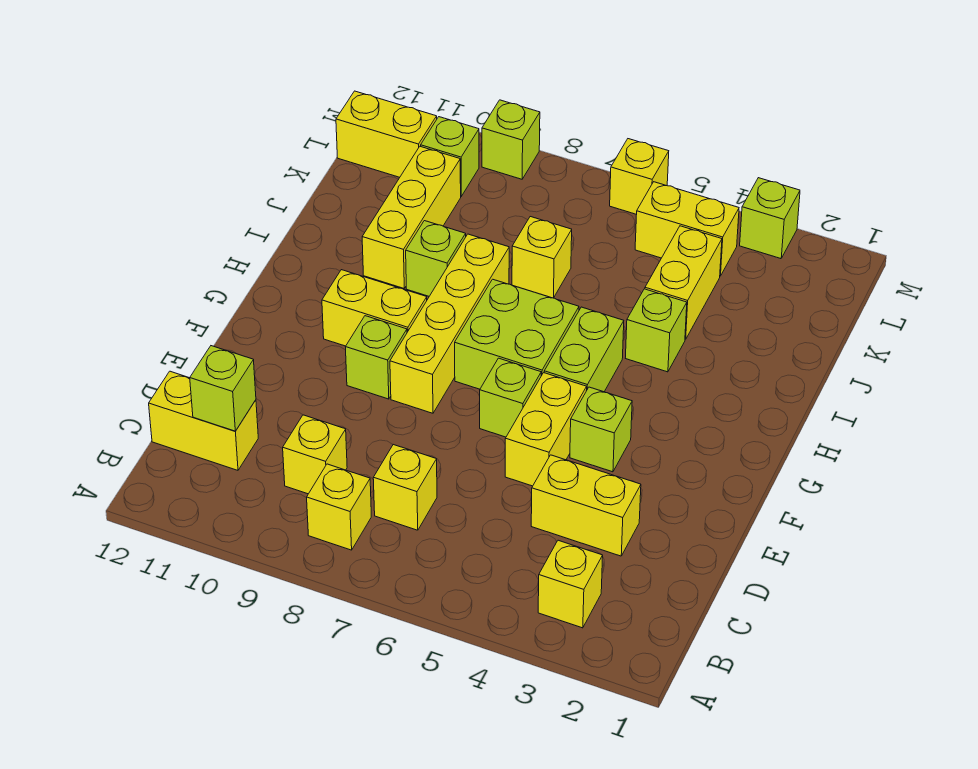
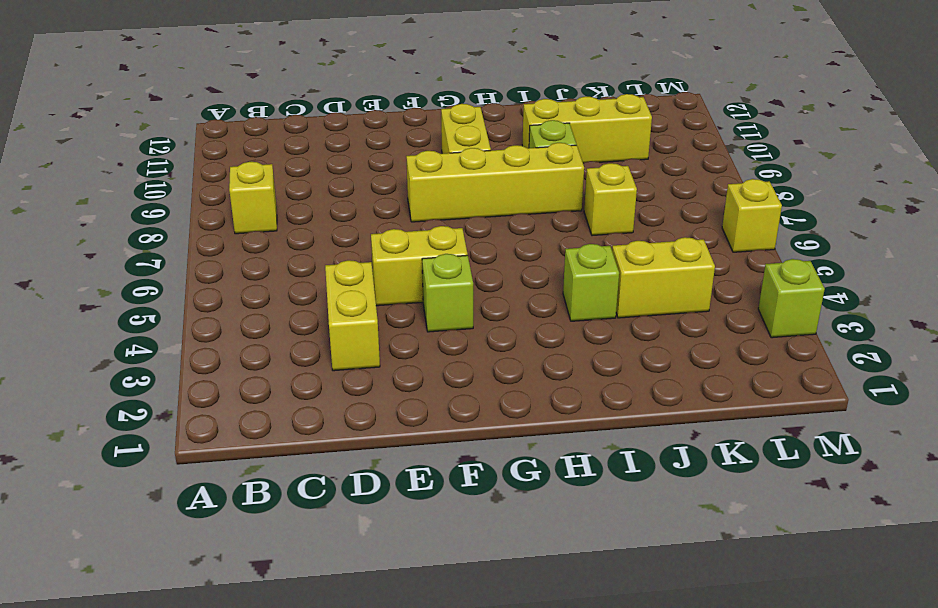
none -> yellow 1x1 brick [538,540,603,628]
none -> yellow 1x1 brick [373,445,437,530]
none -> yellow 1x1 brick [283,415,347,494]

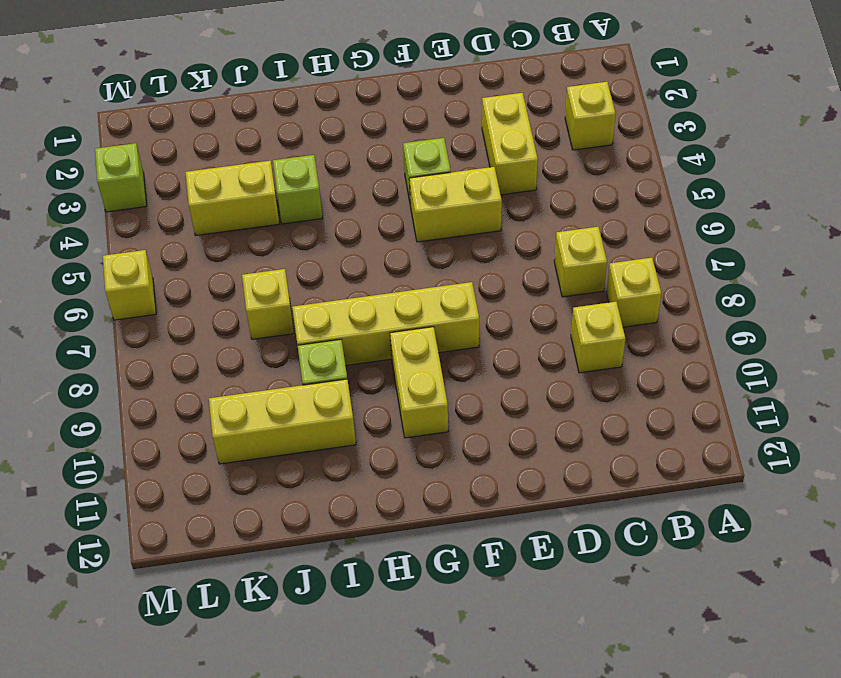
none -> yellow 1x2 brick [149,371,258,470]
none -> lime 1x1 brick [480,358,541,437]
none -> lime 1x1 brick [346,316,407,399]

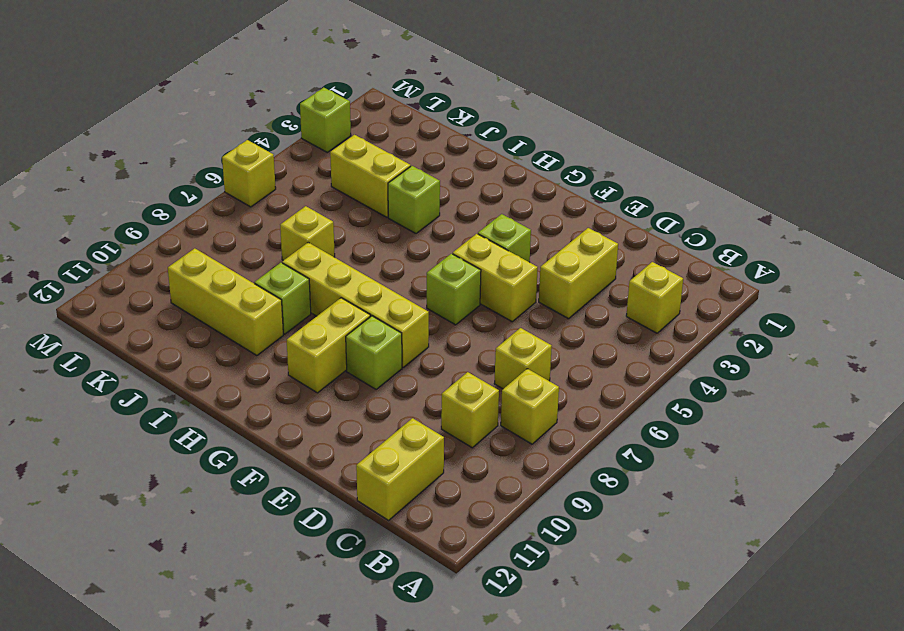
none -> lime 1x2 brick [544,307,624,392]
none -> lime 2x2 brick [455,279,579,389]
none -> yellow 1x2 brick [635,182,739,276]

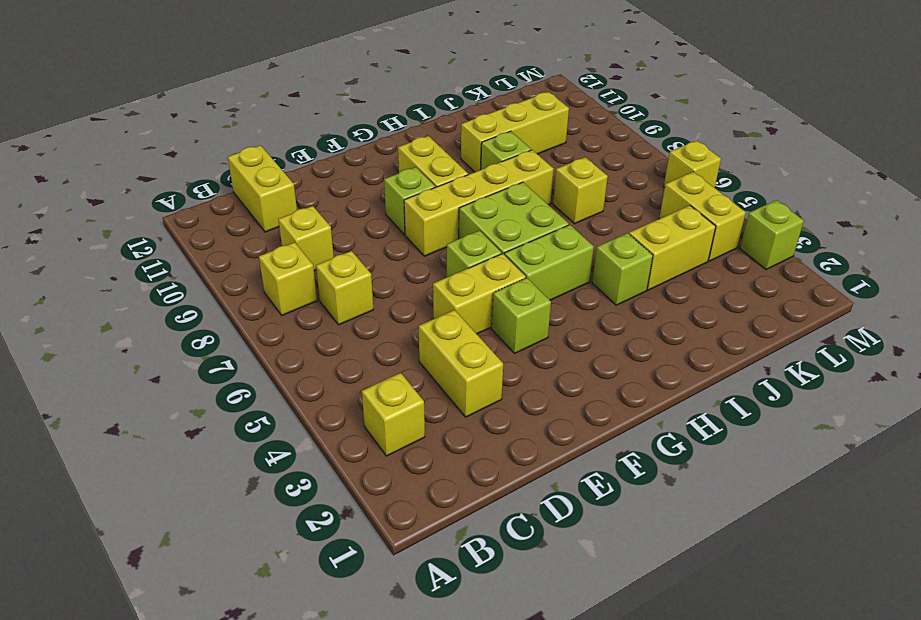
none -> lime 1x1 brick [421,117,479,196]
none -> yellow 1x2 brick [336,91,437,177]
none -> lime 1x1 brick [482,100,540,179]

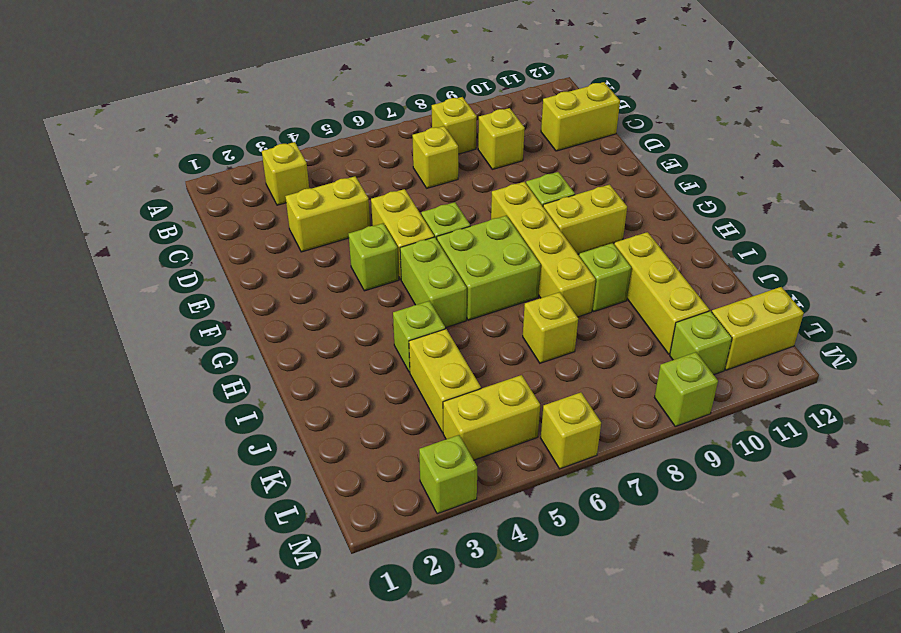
none -> lime 1x1 brick [190,346,256,431]

